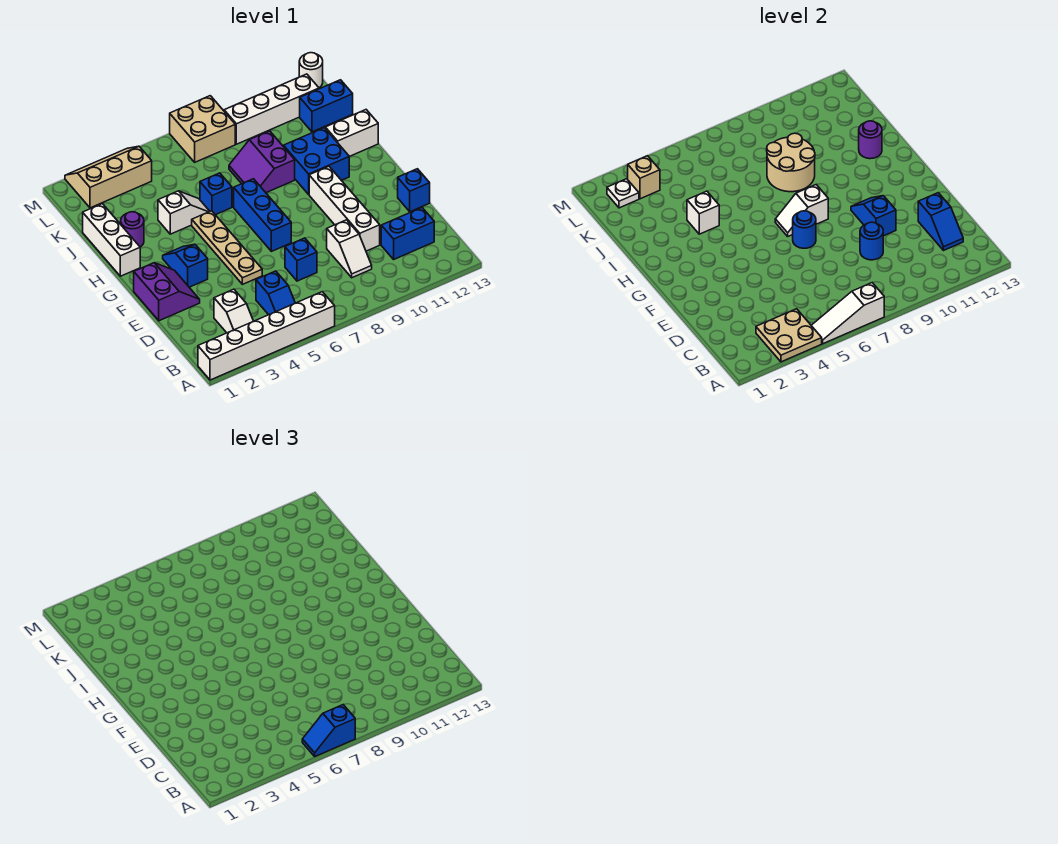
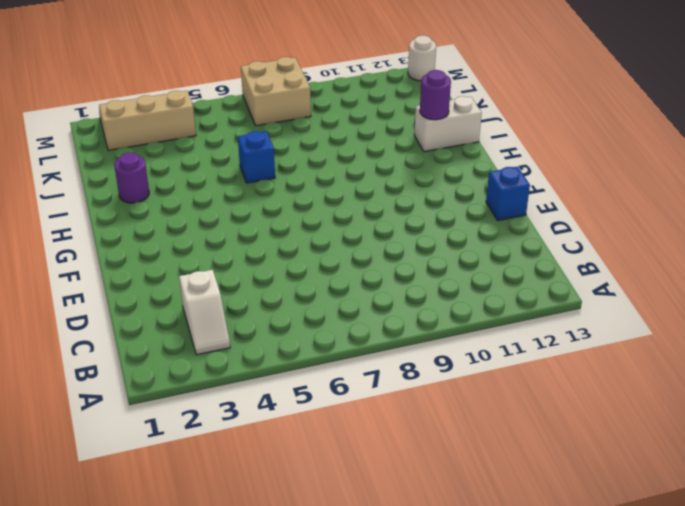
none -> white 1x6 brick [198,292,335,380]
none -> blue 1x2 slope [256,271,295,315]
none -> white 1x2 slope [327,220,372,278]
none -> blue 1x2 brick [381,208,434,259]

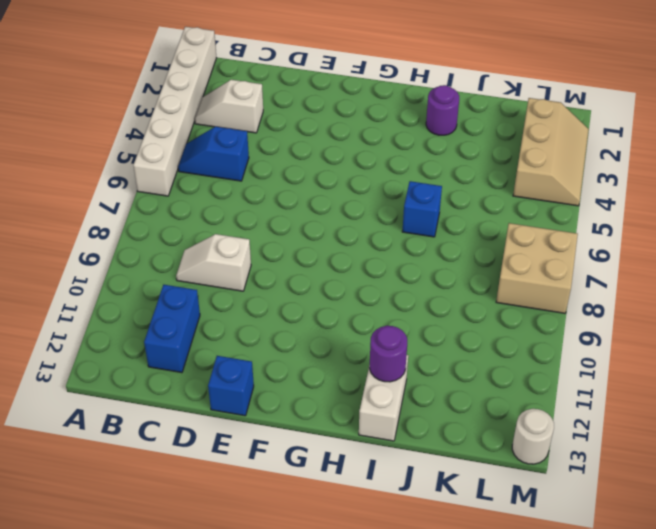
none -> blue 1x1 brick [285,238,317,281]
none -> white 1x4 brick [309,166,380,251]
none -> purple 2x2 slope [134,263,200,321]
none -> tan 1x4 plate [192,211,262,284]

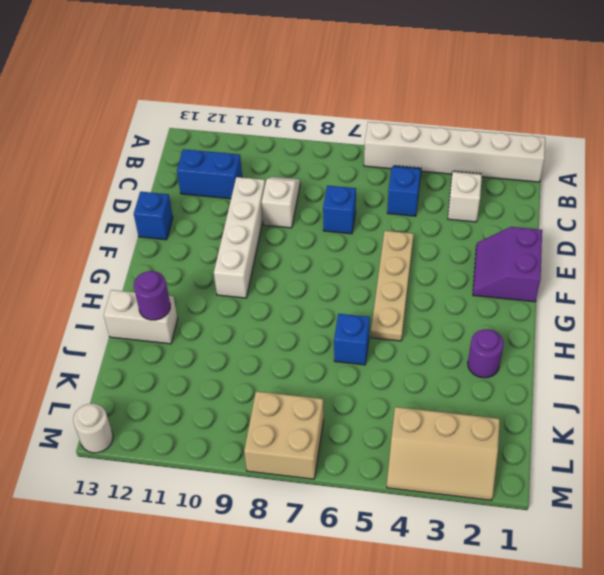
none -> blue 1x2 slope [163,244,208,287]
none -> blue 1x3 brick [234,179,291,251]
none -> white 1x3 brick [83,204,140,276]
none -> blue 2x2 brick [284,128,349,194]

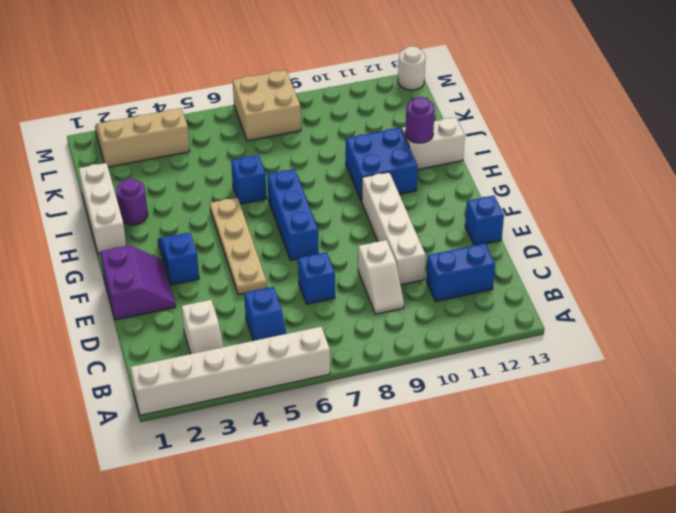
none -> white 1x2 slope [158,191,210,234]
none -> purple 2x2 slope [229,131,295,193]
none -> blue 1x2 brick [300,80,353,132]
none -> white 1x4 brick [224,74,319,144]

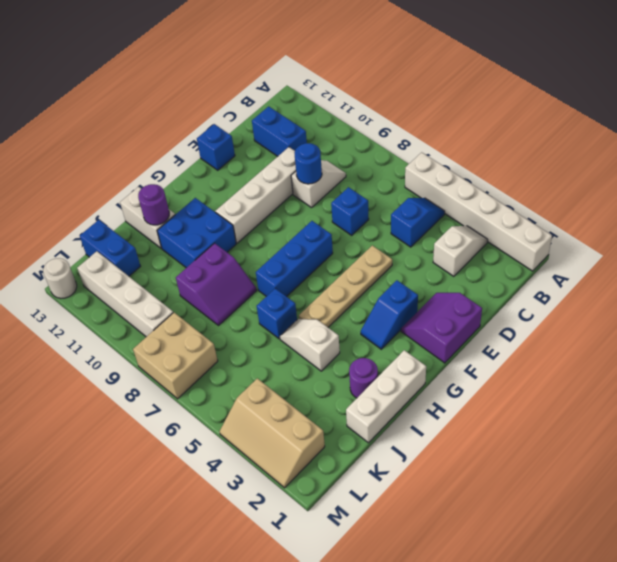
none -> tan 2x2 plate [756,309,822,362]
none -> white 1x3 slope [811,283,884,344]
none -> blue 1x2 slope [918,193,963,251]
none -> blue 1x2 slope [851,196,896,236]

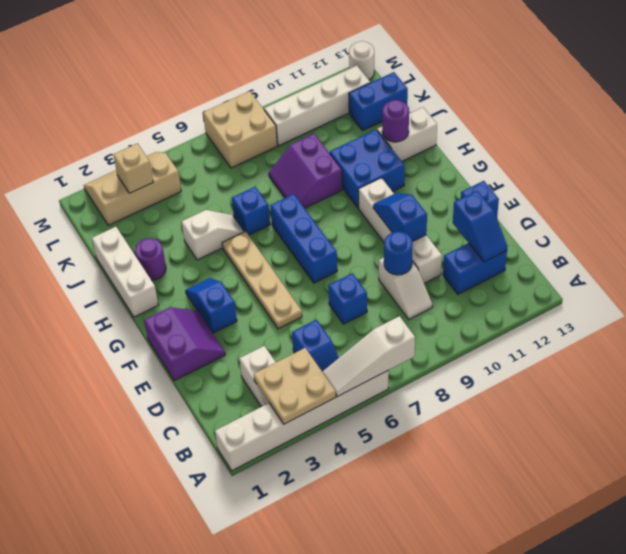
none -> blue 1x1 round brick [793,211,816,248]
none -> white 1x2 slope [775,185,828,236]
none -> white 1x1 brick [687,191,719,234]
none -> tan 2x2 round brick [767,133,815,192]

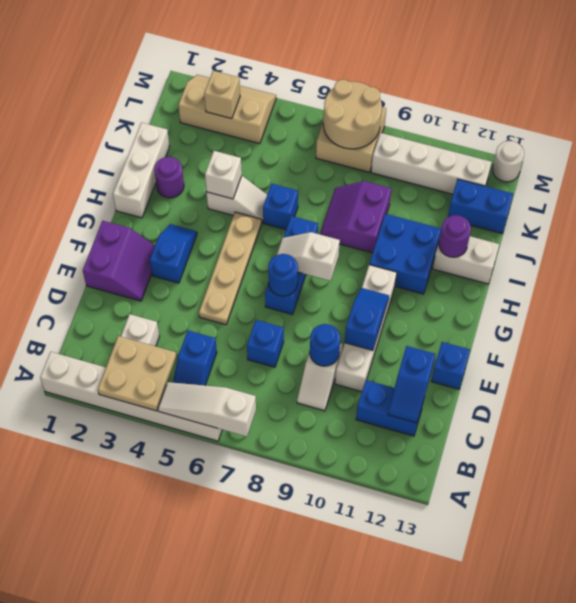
tan 2x2 round brick [323,80,382,149] -> tan 2x2 round brick moved to [767,133,815,192]
none -> white 1x1 plate [607,179,639,208]
none -> blue 1x2 slope [302,705,355,756]

